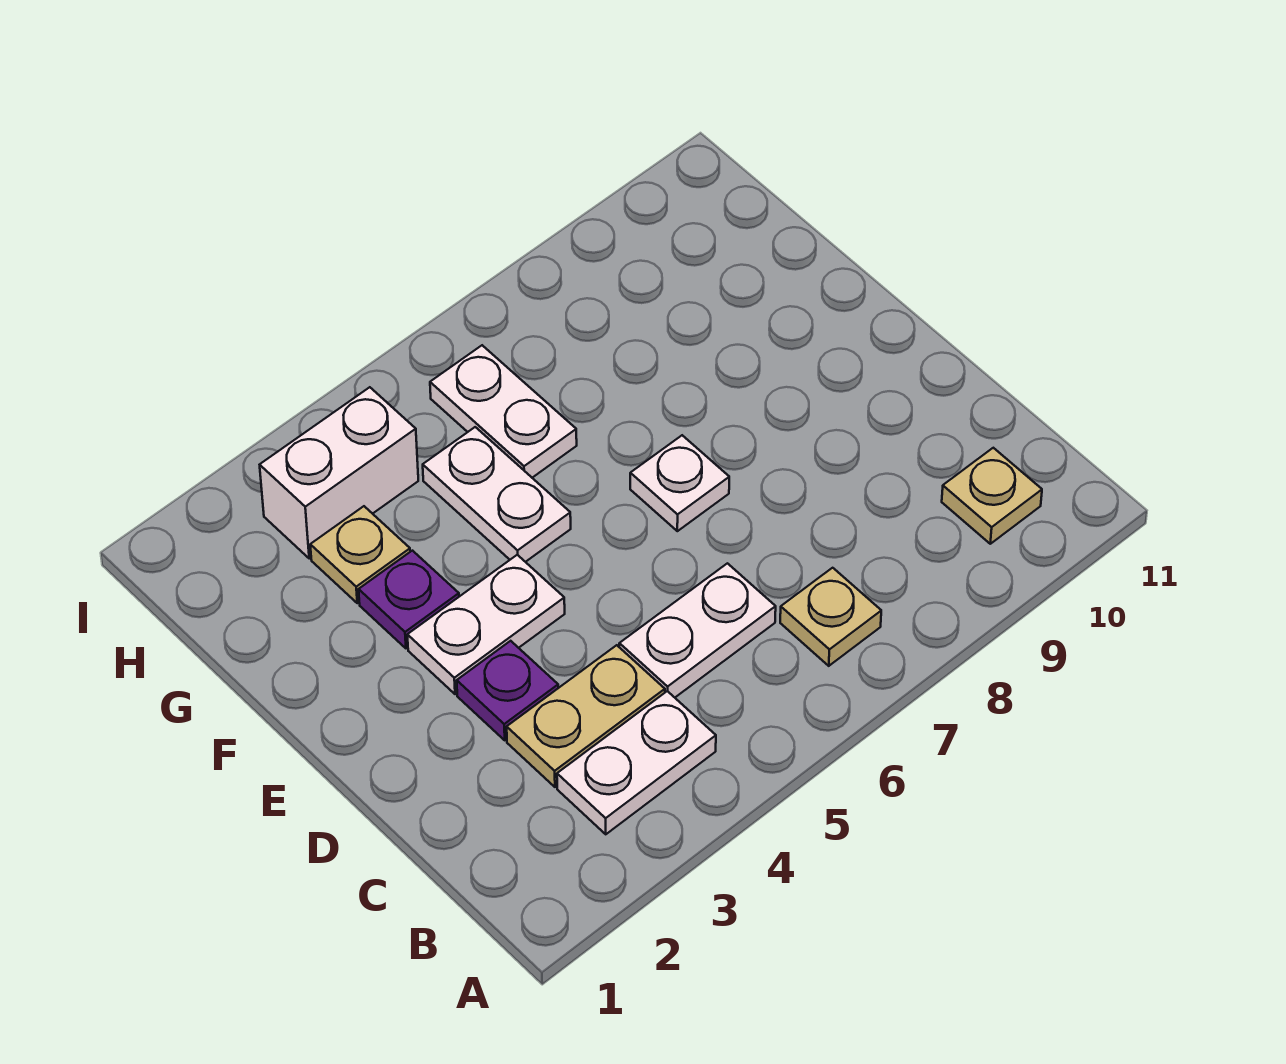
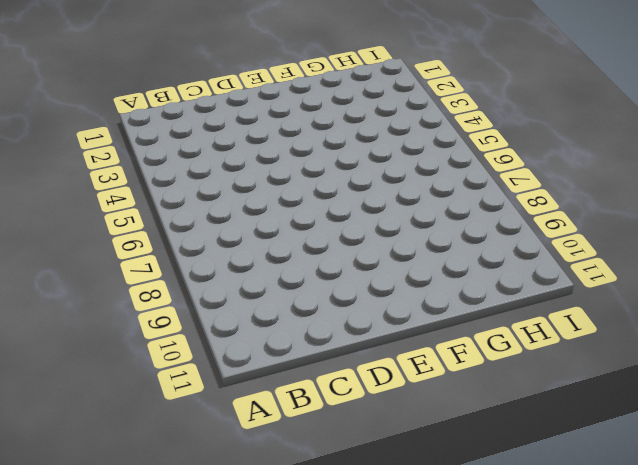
none -> white 1x2 plate [557,691,716,834]
none -> tan 1x1 plate [780,568,881,666]
none -> tan 1x1 plate [942,448,1042,544]

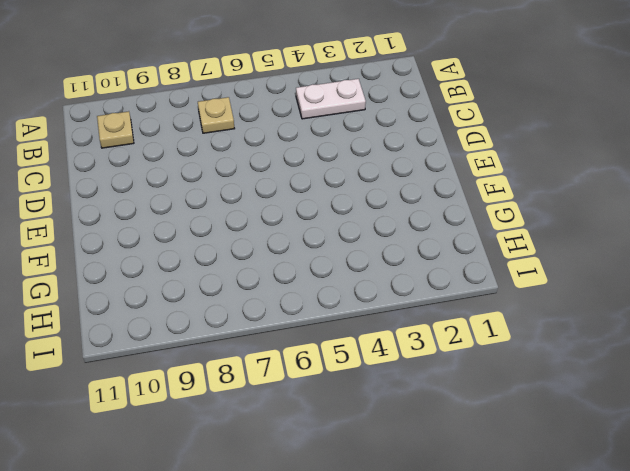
none -> tan 1x2 plate [507,645,665,787]
none -> white 1x2 plate [619,563,776,697]
none -> purple 1x1 plate [457,641,558,740]

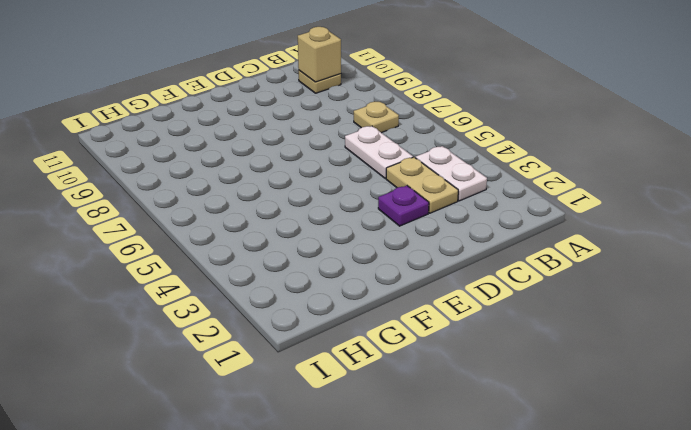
tan 1x1 brick [298,27,341,82] -> none
none -> white 1x2 plate [407,555,565,694]
none -> white 1x1 plate [630,435,729,531]
none -> purple 1x1 plate [359,551,459,648]

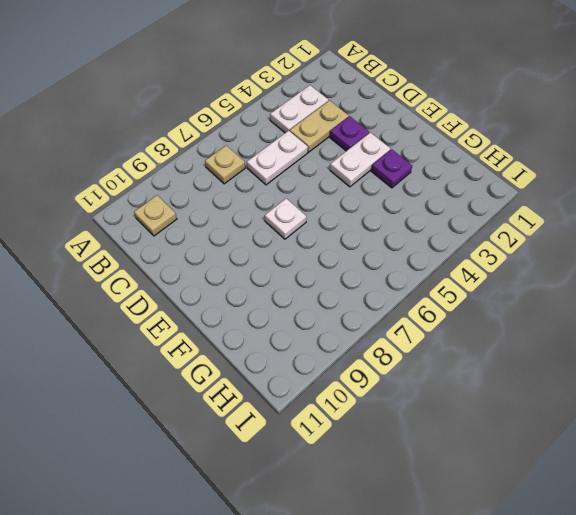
none -> white 1x2 plate [423,427,571,562]
none -> tan 1x1 plate [310,506,410,603]
none -> white 1x2 plate [430,345,577,478]

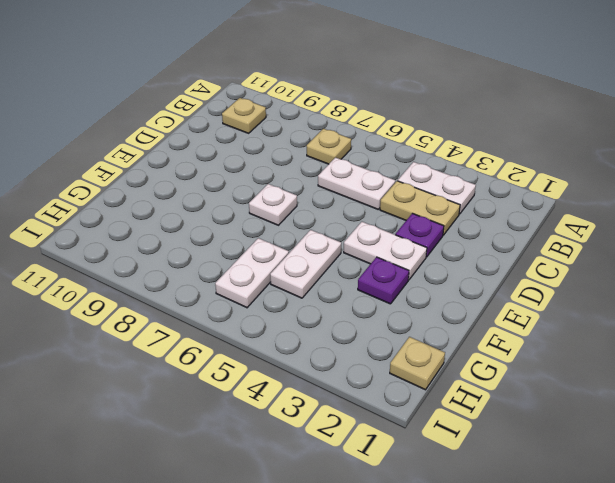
tan 1x1 plate [390,337,445,390] -> tan 1x1 plate moved to [310,506,410,603]
none -> white 1x2 brick [260,387,418,558]

